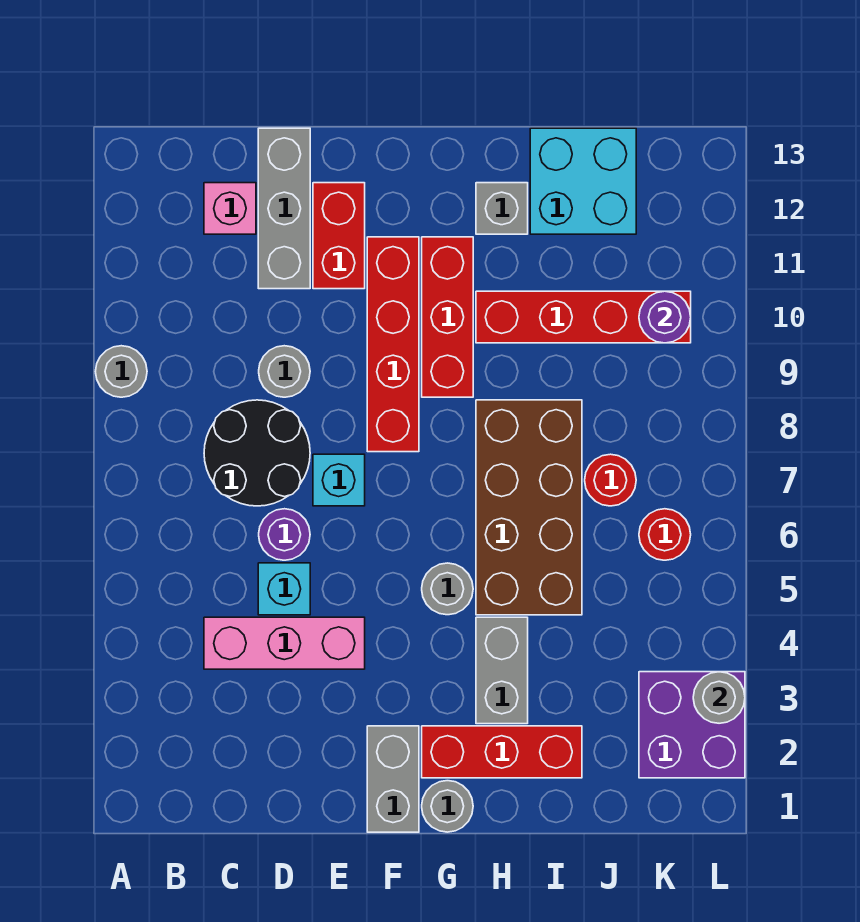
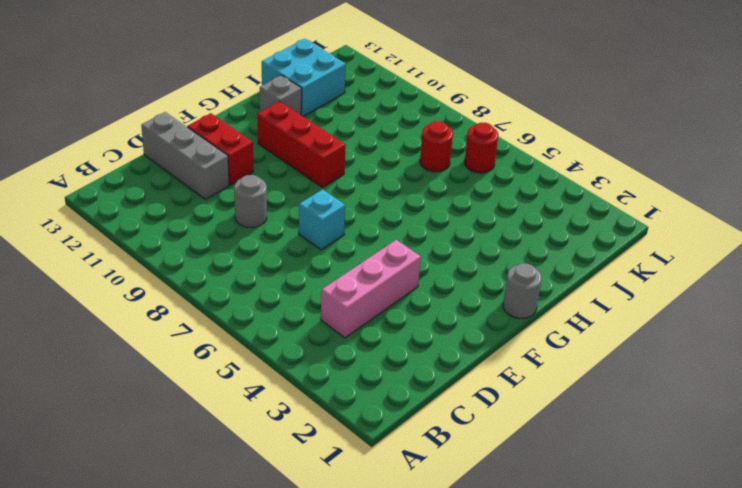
none -> grey 1x1 round brick [96,346,147,397]
none -> black 2x2 round brick [204,400,310,506]
none -> pink 1x1 brick [204,183,256,234]

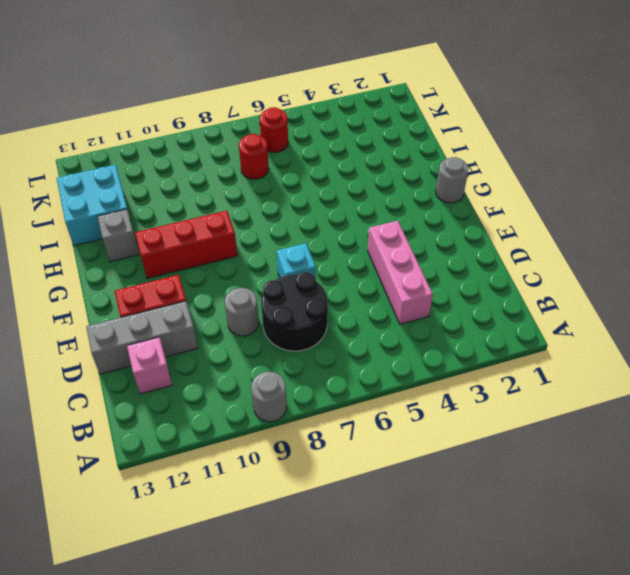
none -> cyan 1x1 brick [258,563,310,615]
none -> purple 1x1 round brick [259,509,310,560]
none -> grey 1x2 brick [367,726,419,832]

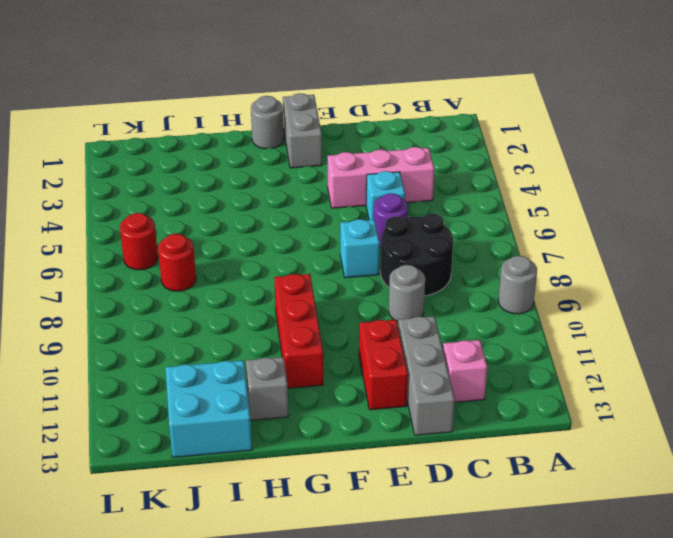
none -> red 1x4 brick [367,237,419,452]
none -> red 1x3 brick [422,726,582,778]
none -> grey 1x1 round brick [422,563,473,615]

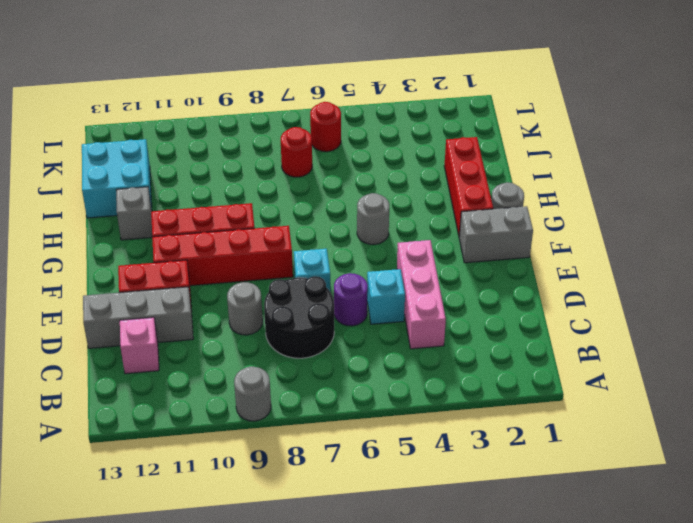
none -> grey 1x2 brick [476,617,528,724]
none -> brown 2x4 brick [476,400,582,615]
none -> red 1x4 brick [476,291,691,343]

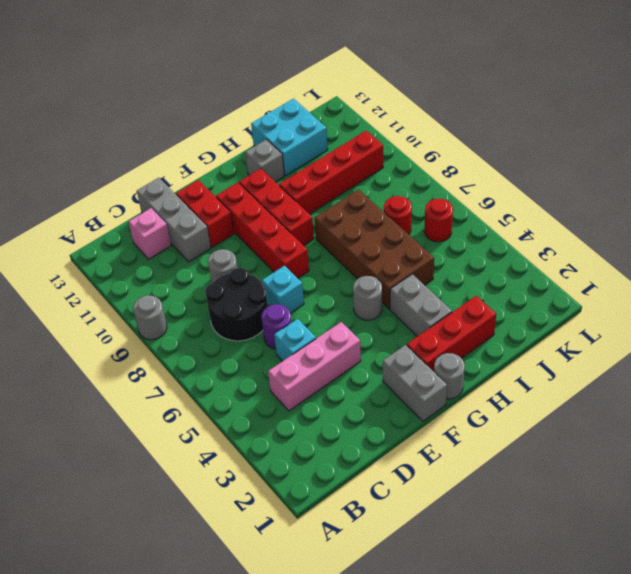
none -> purple 2x2 brick [639,672,745,778]
none -> purple 1x1 round brick [639,291,691,343]
none -> grey 1x1 round brick [693,672,745,723]

